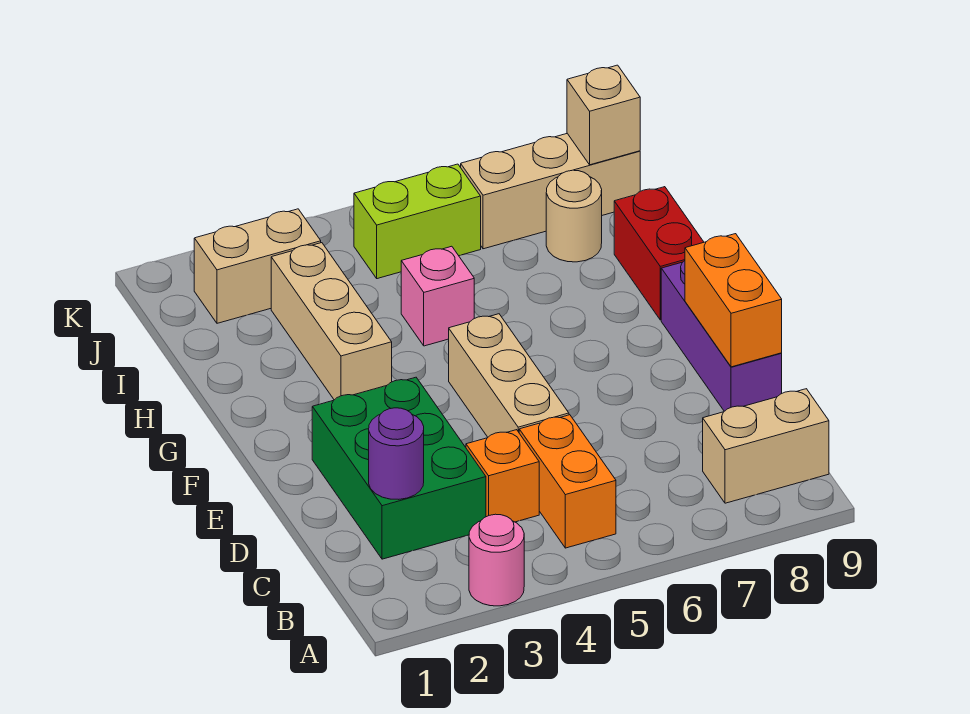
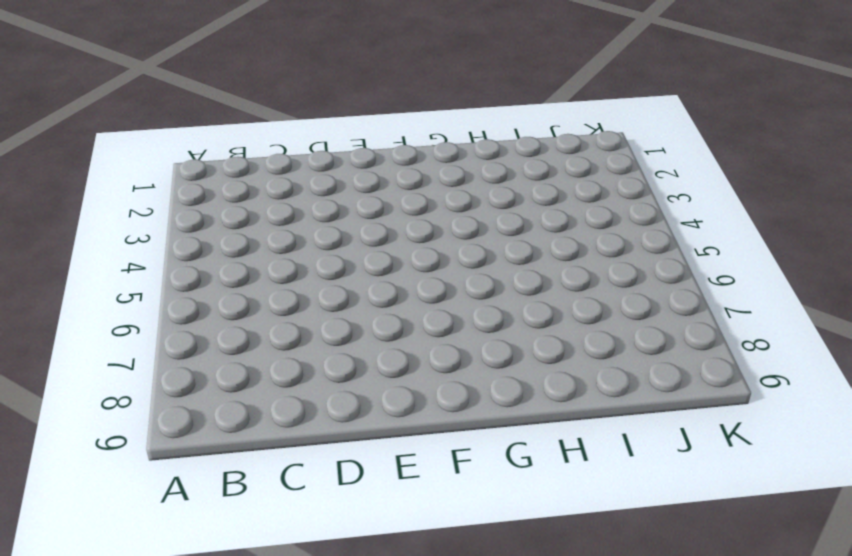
none -> pink 1x1 round brick [469,514,524,606]
none -> orange 1x2 brick [519,415,616,548]
none -> tan 1x2 brick [703,389,829,503]

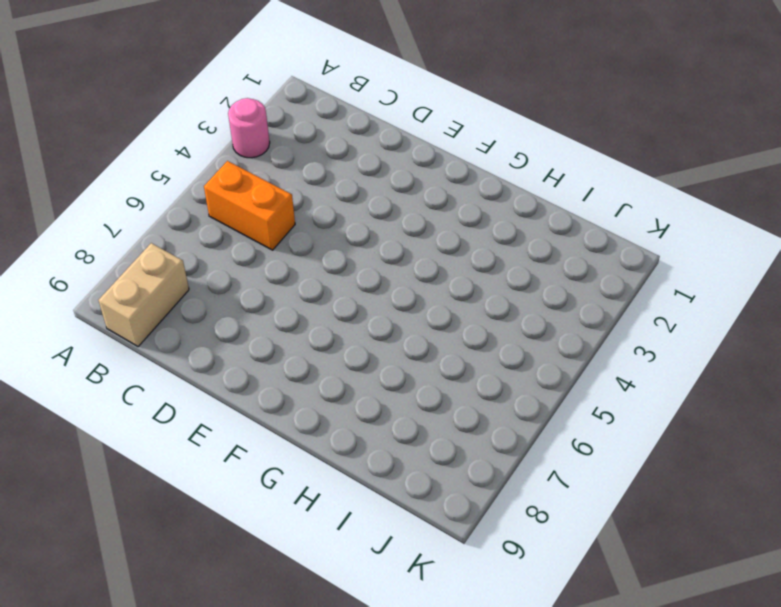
none -> green 2x3 brick [312,377,486,559]
none -> orange 1x1 brick [466,430,539,522]
none -> tan 1x3 brick [449,314,569,437]

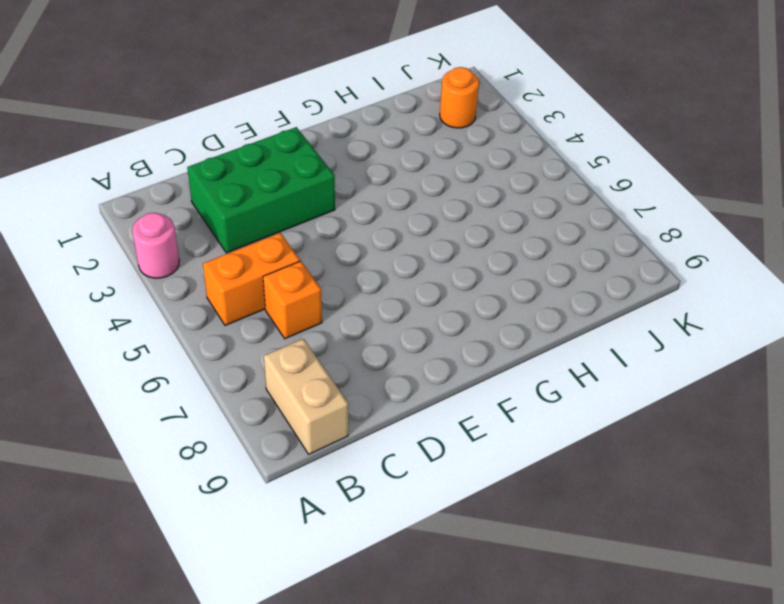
orange 1x1 brick [263,261,322,339] -> orange 1x1 brick moved to [466,430,539,522]
orange 1x1 round brick [440,67,479,128] -> tan 1x2 brick [194,209,321,323]
none -> tan 1x3 brick [449,314,569,437]
none -> purple 1x3 brick [661,261,782,411]
none -> tan 1x3 brick [271,243,392,400]

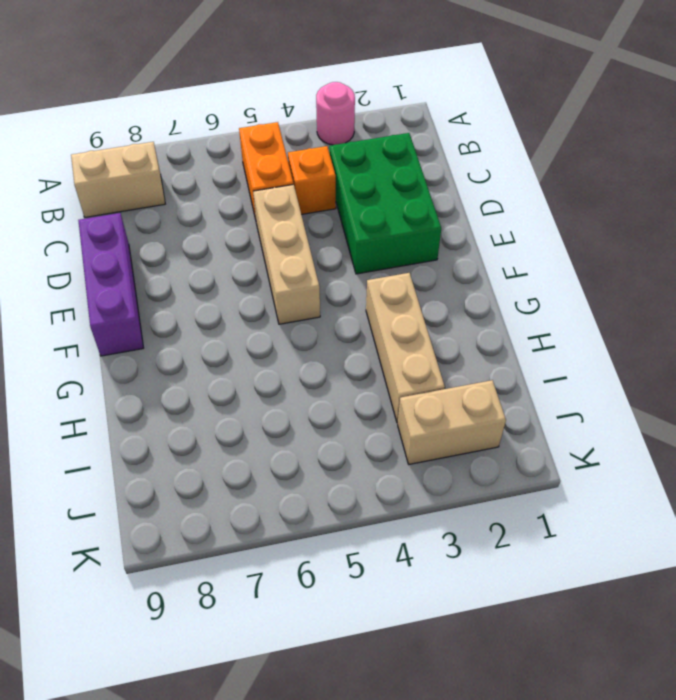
none -> red 1x2 brick [614,187,704,320]
none -> pink 1x1 brick [401,246,474,346]
none -> tan 1x1 round brick [546,170,602,262]

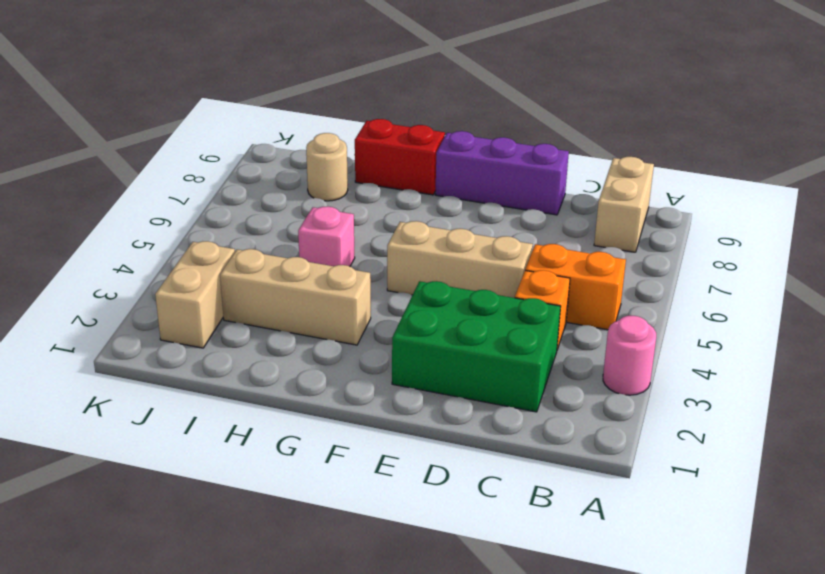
none -> lime 1x2 brick [354,164,481,279]
none -> tan 1x3 brick [461,134,640,249]
none -> purple 1x1 round brick [369,408,424,499]

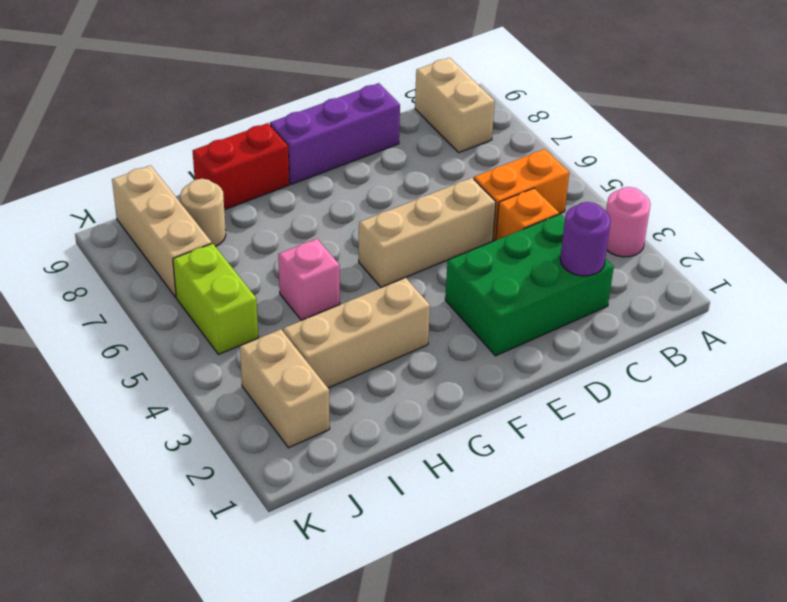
none -> orange 1x2 brick [685,234,782,367]
none -> tan 1x1 brick [567,65,640,165]

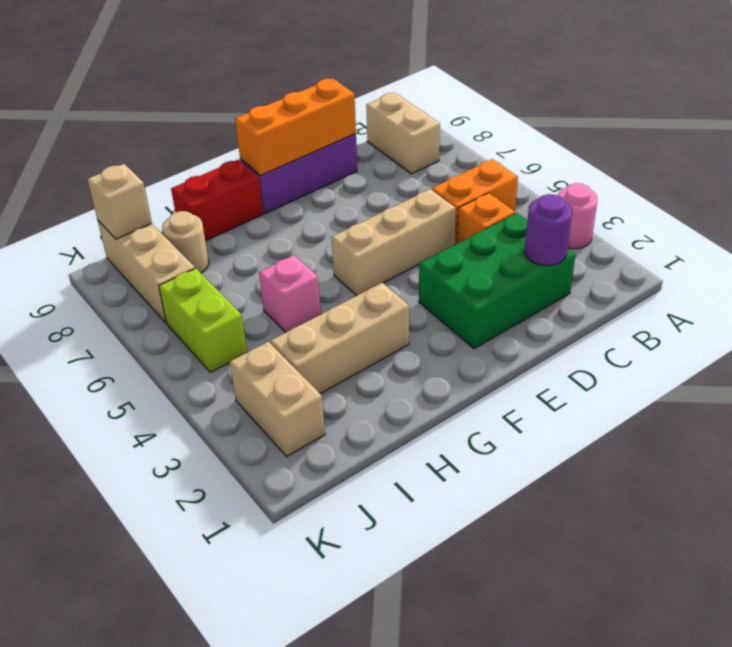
orange 1x3 brick [235,78,356,176] -> orange 1x2 brick [685,234,782,367]

